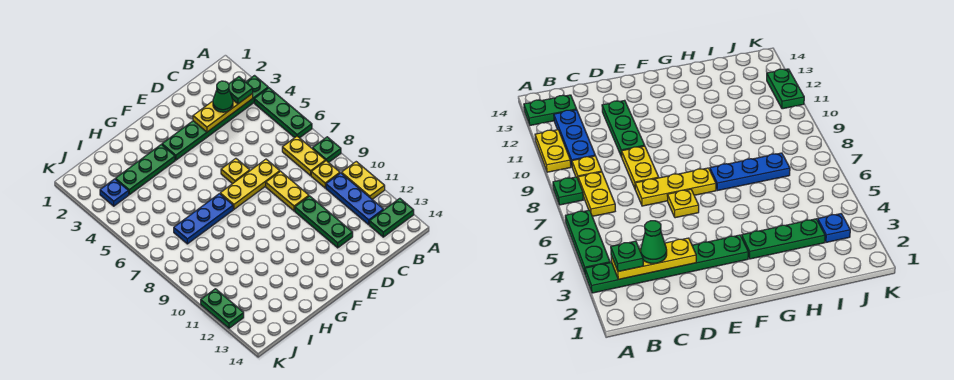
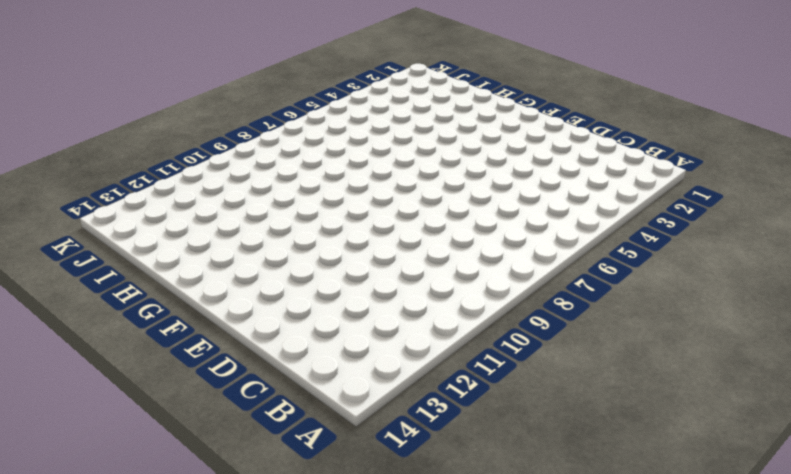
none -> green 1x6 plate [162,76,268,160]
none -> green 1x3 plate [254,88,312,138]
none -> green 1x1 plate [312,137,341,163]

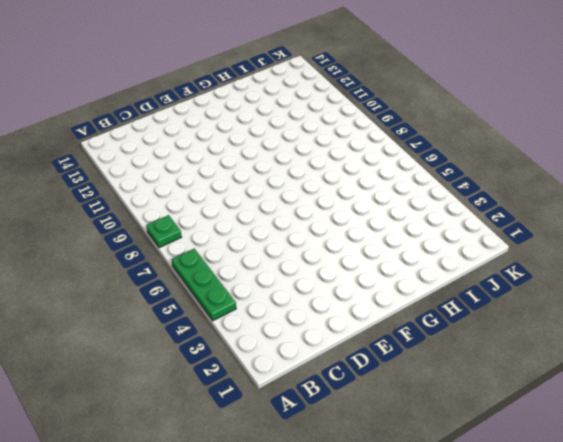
none -> green 1x6 plate [162,76,268,160]
none -> yellow 1x2 plate [342,162,385,199]
none -> green 1x2 plate [370,198,414,237]

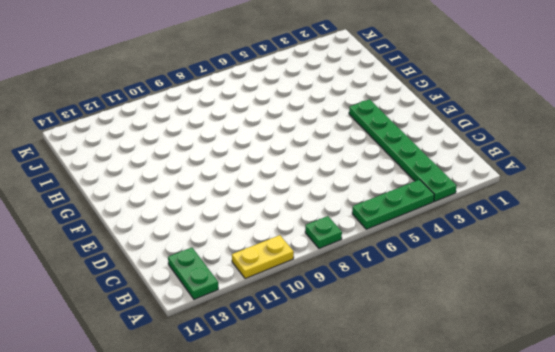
none -> yellow 1x2 plate [282,136,325,176]
none -> yellow 1x1 plate [311,161,340,188]
none -> blue 1x3 plate [326,173,384,225]

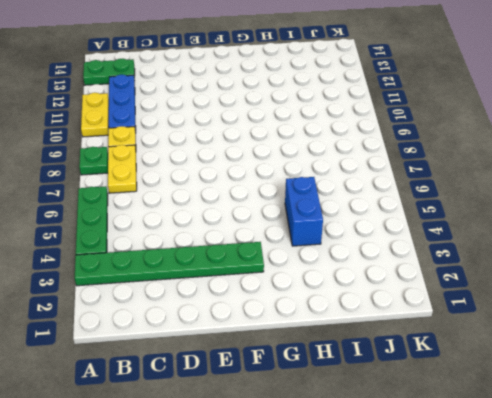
blue 1x2 brick [285,177,323,246] -> none
none -> yellow 1x3 plate [220,159,280,209]
none -> yellow 1x2 plate [266,171,309,211]
none -> green 1x3 plate [295,196,353,248]

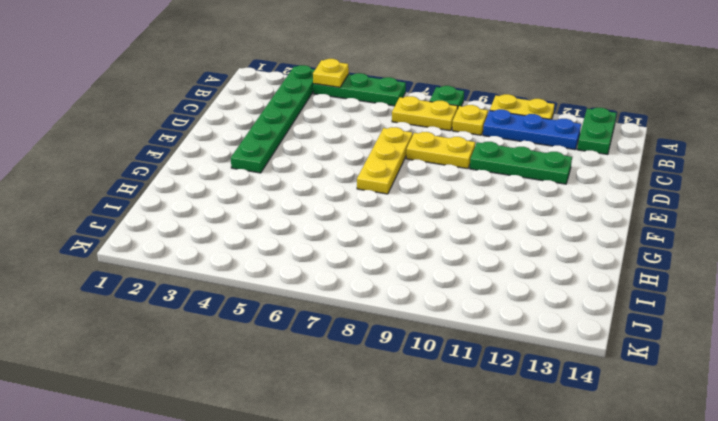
yellow 1x1 plate [313,59,349,87] -> yellow 1x1 plate moved to [221,158,250,184]
none -> green 1x3 plate [116,144,175,195]
none -> blue 1x3 plate [174,194,233,244]
none -> blue 1x1 plate [100,179,129,206]

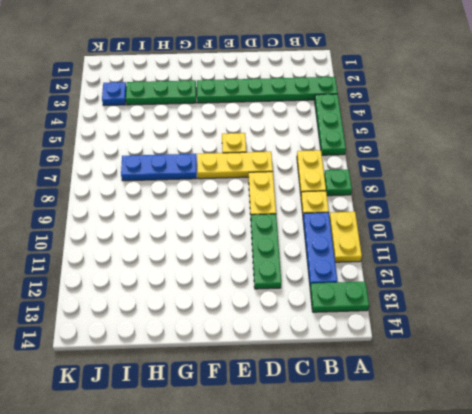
none -> green 1x2 plate [201,289,244,328]
none -> yellow 1x3 plate [193,93,253,132]
none -> green 1x1 plate [229,77,253,104]

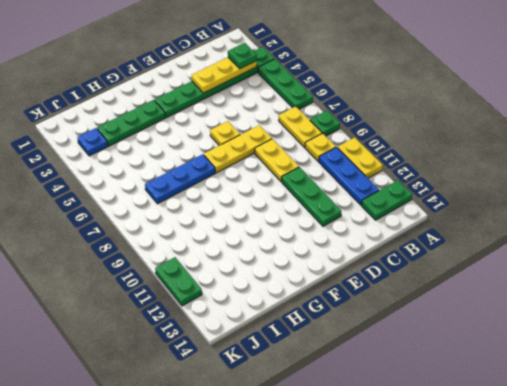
none -> green 1x1 cone [213,81,233,112]

